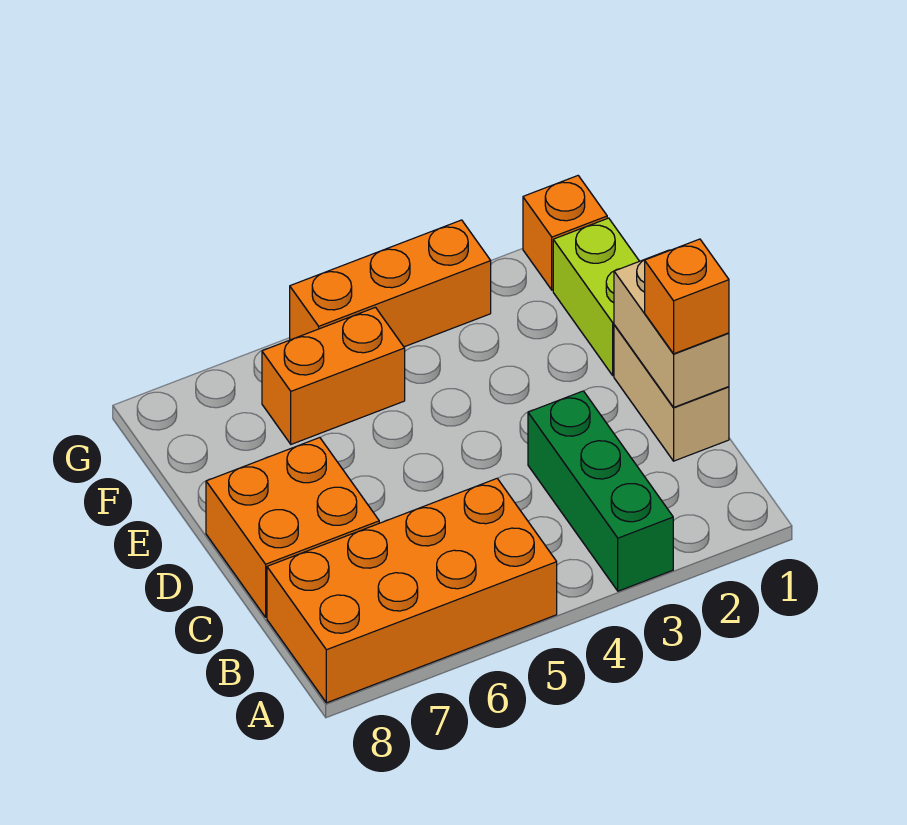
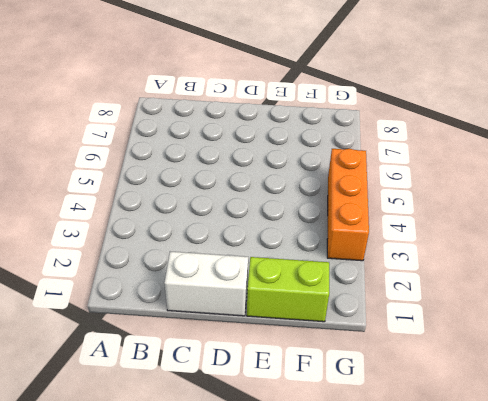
white 1x2 brick [164,252,248,316] -> tan 1x2 brick [614,325,729,461]
none -> green 1x3 brick [528,391,673,591]
none -> orange 2x4 brick [267,478,557,703]

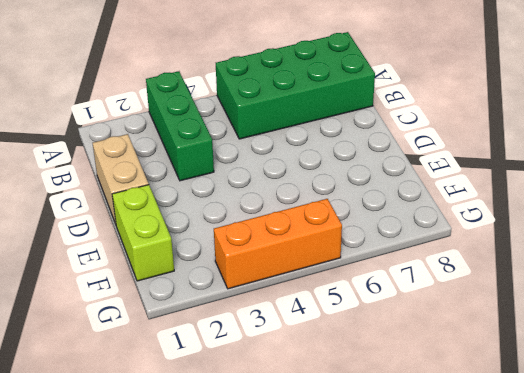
green 2x4 brick [216,32,375,139] -> orange 2x4 brick [267,478,557,703]
none -> orange 2x2 brick [206,438,379,617]
none -> orange 1x2 brick [262,307,405,444]

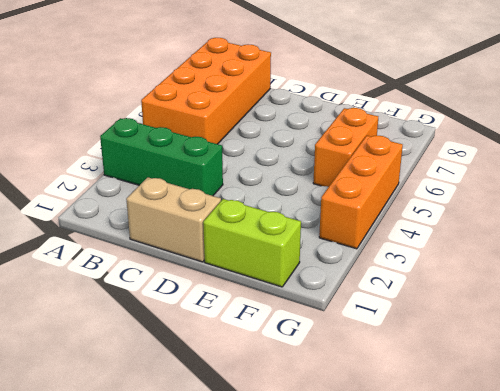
none -> orange 2x2 brick [206,438,379,617]
none -> orange 1x1 brick [523,176,607,290]

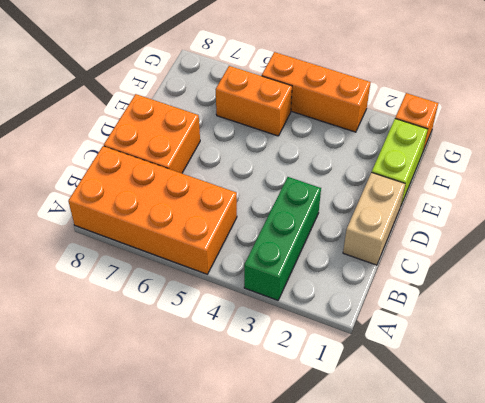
none -> tan 1x2 brick [614,250,729,407]
none -> orange 1x1 brick [645,239,729,354]

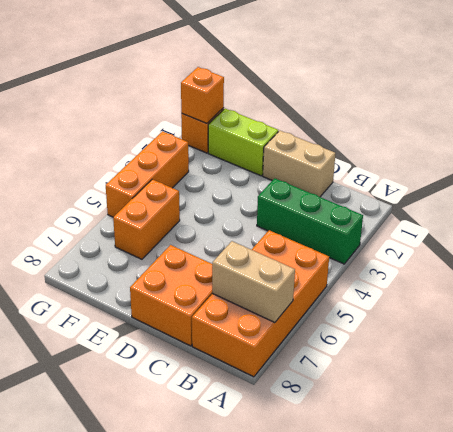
tan 1x2 brick [212,241,295,323] -> tan 1x2 brick moved to [614,250,729,407]
orange 1x1 brick [181,67,224,123] -> orange 1x1 brick moved to [645,239,729,354]

